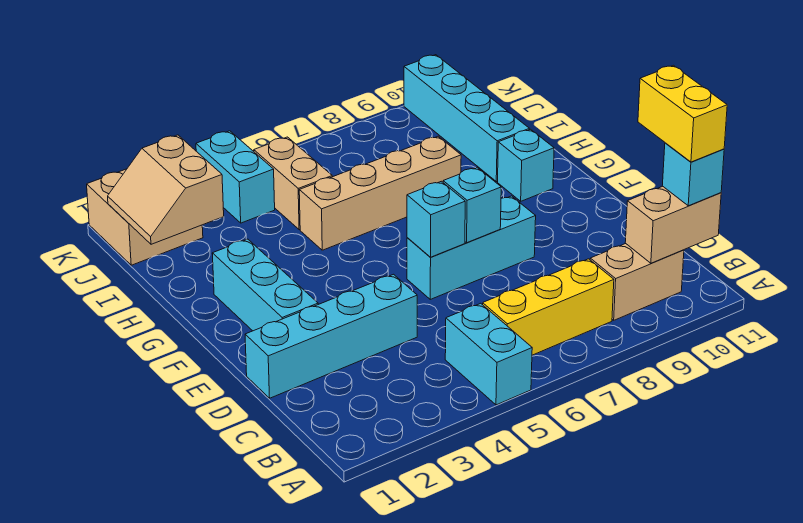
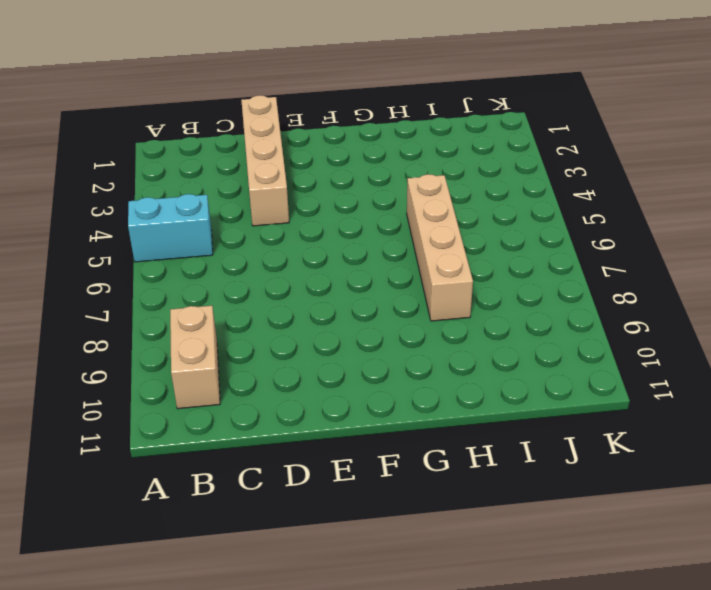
tan 1x4 brick [241,95,289,226] -> cyan 1x4 brick [245,274,417,398]
none -> yellow 1x3 brick [483,259,614,355]
none -> cyan 1x3 brick [212,239,318,331]
none -> cyan 1x3 brick [407,196,536,299]

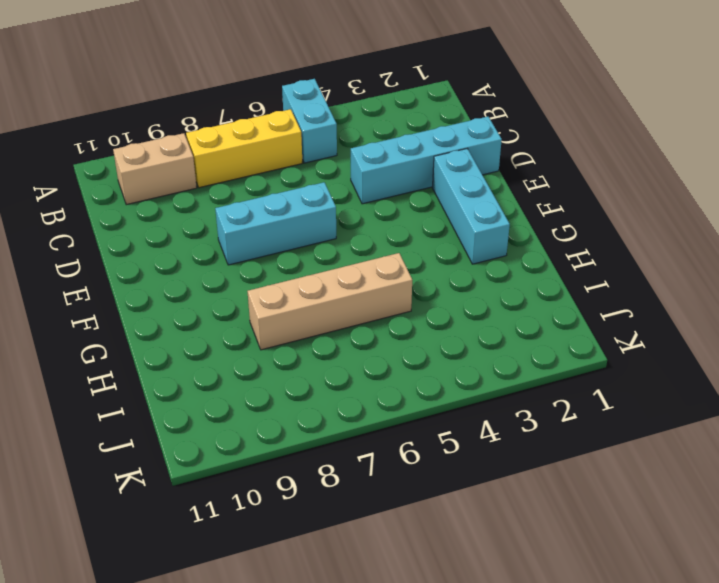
none -> cyan 1x1 brick [498,129,554,201]
none -> cyan 1x4 brick [404,55,529,182]
none -> tan 1x2 brick [254,137,332,230]

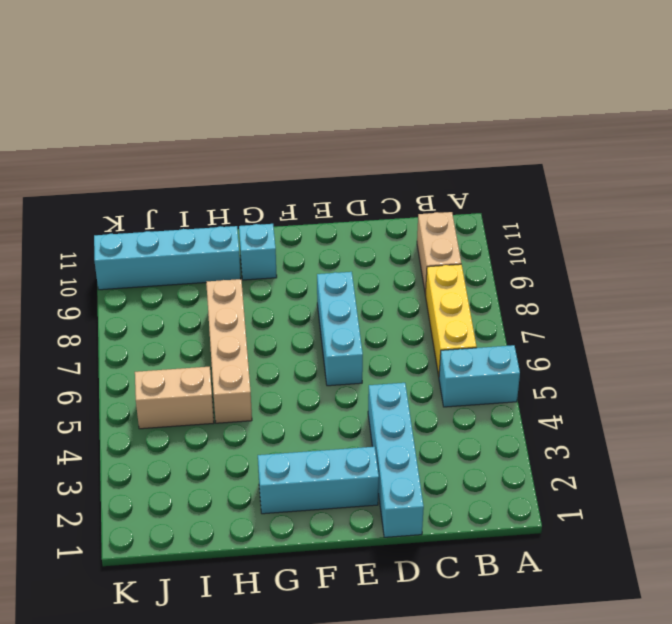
none -> tan 2x2 brick [87,169,203,265]
none -> cyan 1x2 brick [196,131,275,223]
none -> tan 1x2 brick [625,186,721,263]

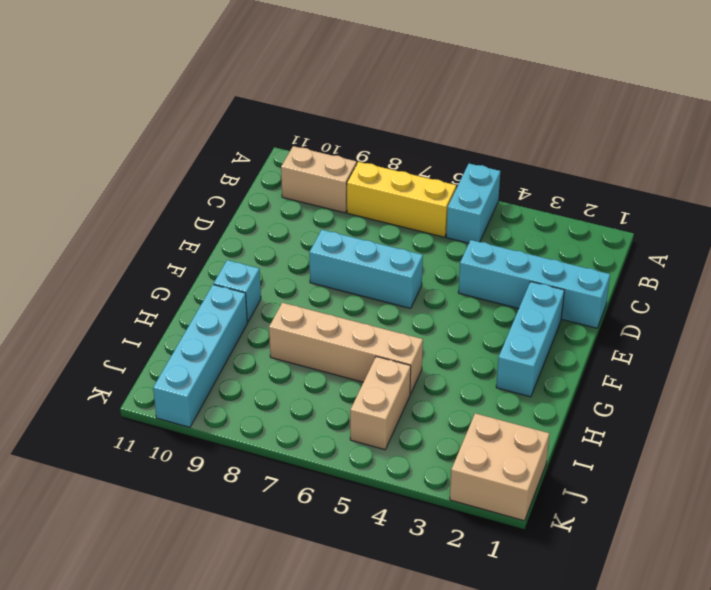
none -> cyan 1x2 brick [196,131,275,223]
none -> tan 1x2 brick [625,186,721,263]
none -> cyan 1x1 brick [407,181,465,257]

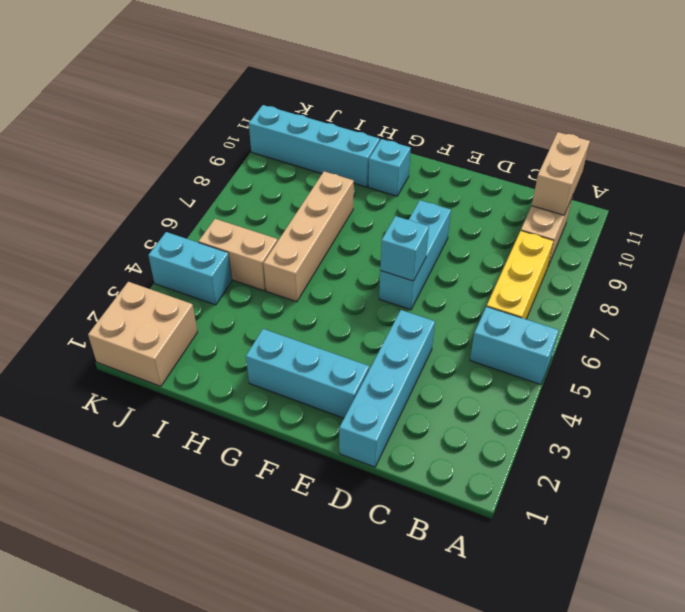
none -> cyan 1x1 brick [443,167,501,243]
none -> tan 2x2 slope [108,135,224,244]
none -> cyan 1x1 brick [662,143,724,206]

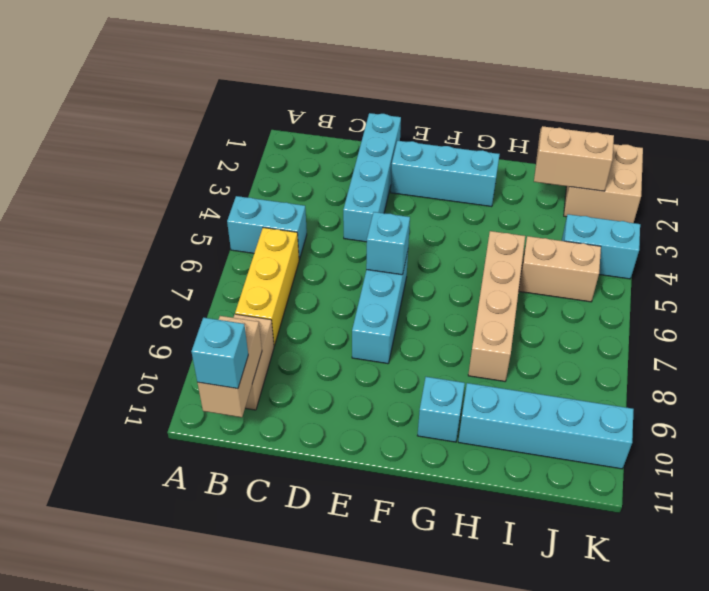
none -> cyan 1x1 brick [443,167,501,243]
none -> yellow 1x2 brick [638,65,727,162]

